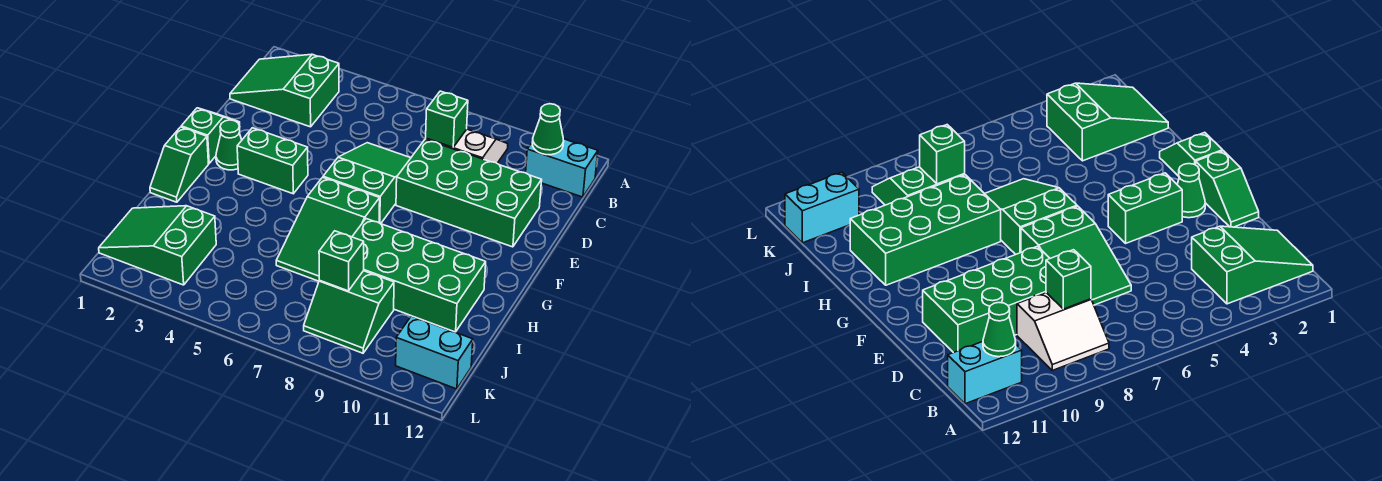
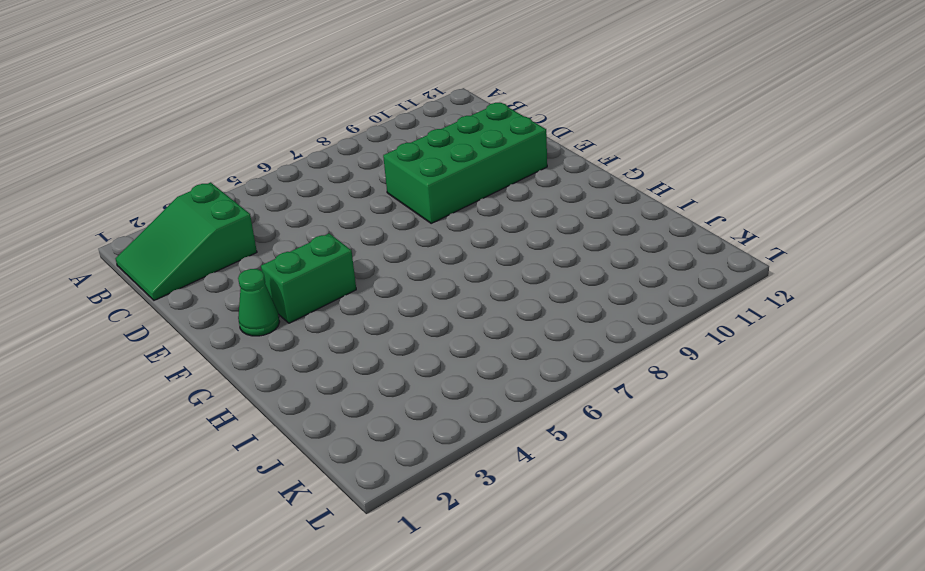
none -> white 2x2 slope [426,129,508,163]
none -> cyan 1x2 brick [526,139,598,197]
none -> green 2x3 slope [323,143,411,224]

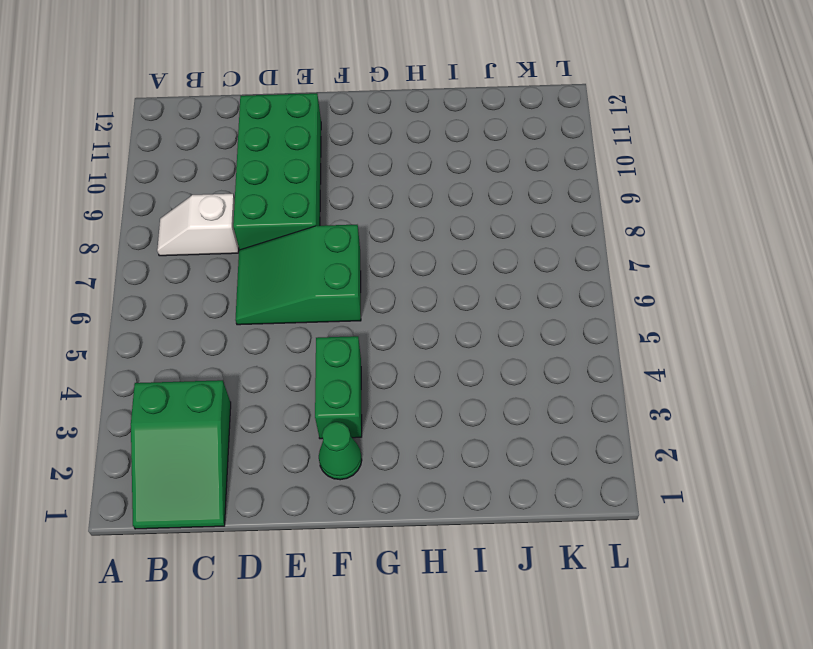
white 1x2 slope [157,194,239,256] -> white 2x2 slope [426,129,508,163]
none -> cyan 1x2 brick [526,139,598,197]
none -> green 1x2 slope [181,108,240,163]
none -> green 1x2 slope [150,127,209,202]

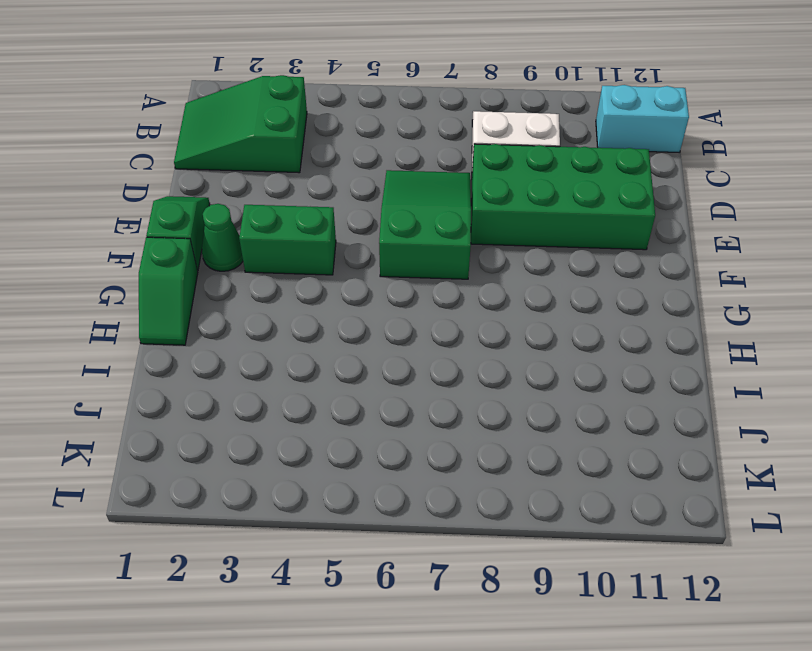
none -> green 2x3 slope [276,177,380,281]
none -> green 2x4 brick [352,219,486,332]
none -> green 2x3 slope [99,206,216,285]

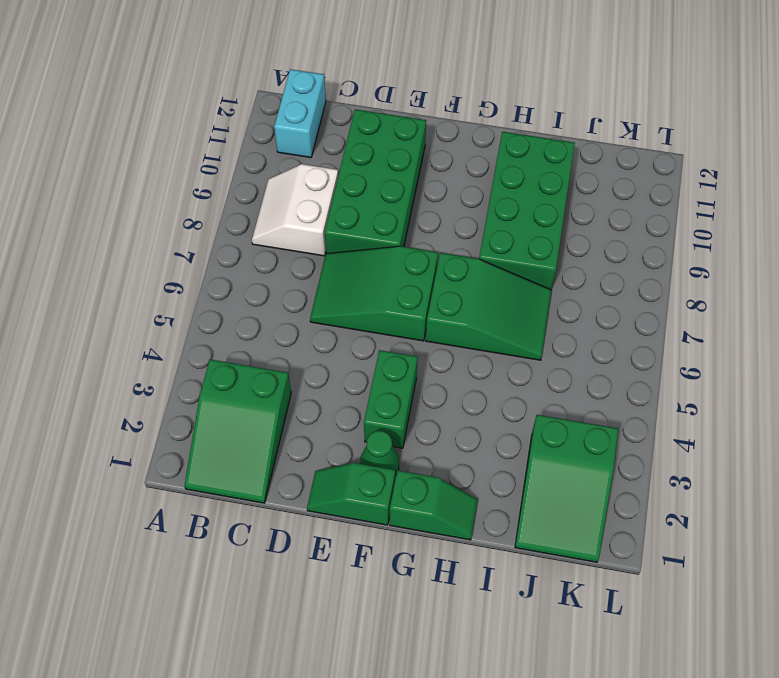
none -> green 2x2 slope [304,271,394,353]
none -> cyan 1x2 brick [396,316,473,389]
none -> green 1x1 cone [532,104,564,155]

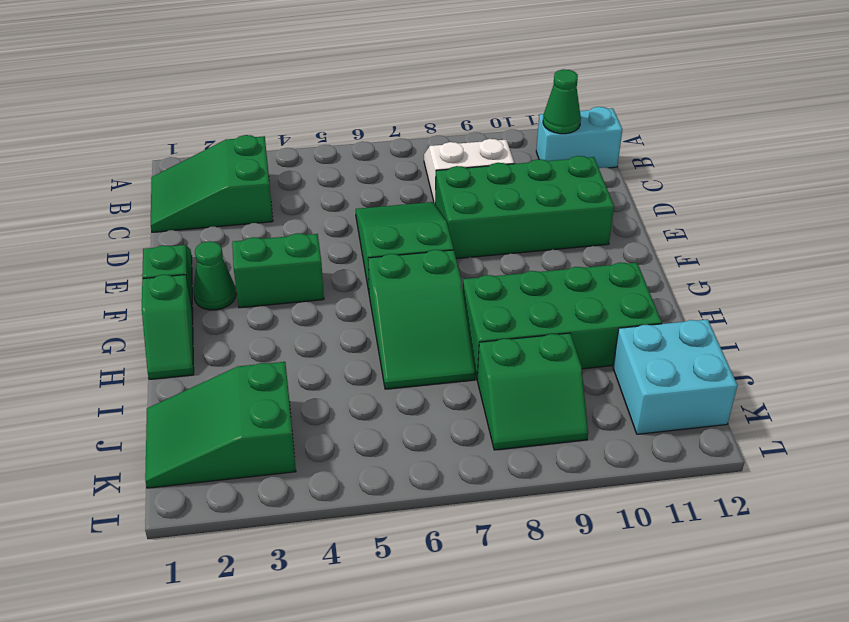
cyan 2x2 brick [613,319,737,434] -> cyan 1x2 brick [396,316,473,389]
none -> green 1x1 brick [426,91,468,147]
none -> green 1x1 brick [319,231,364,291]

